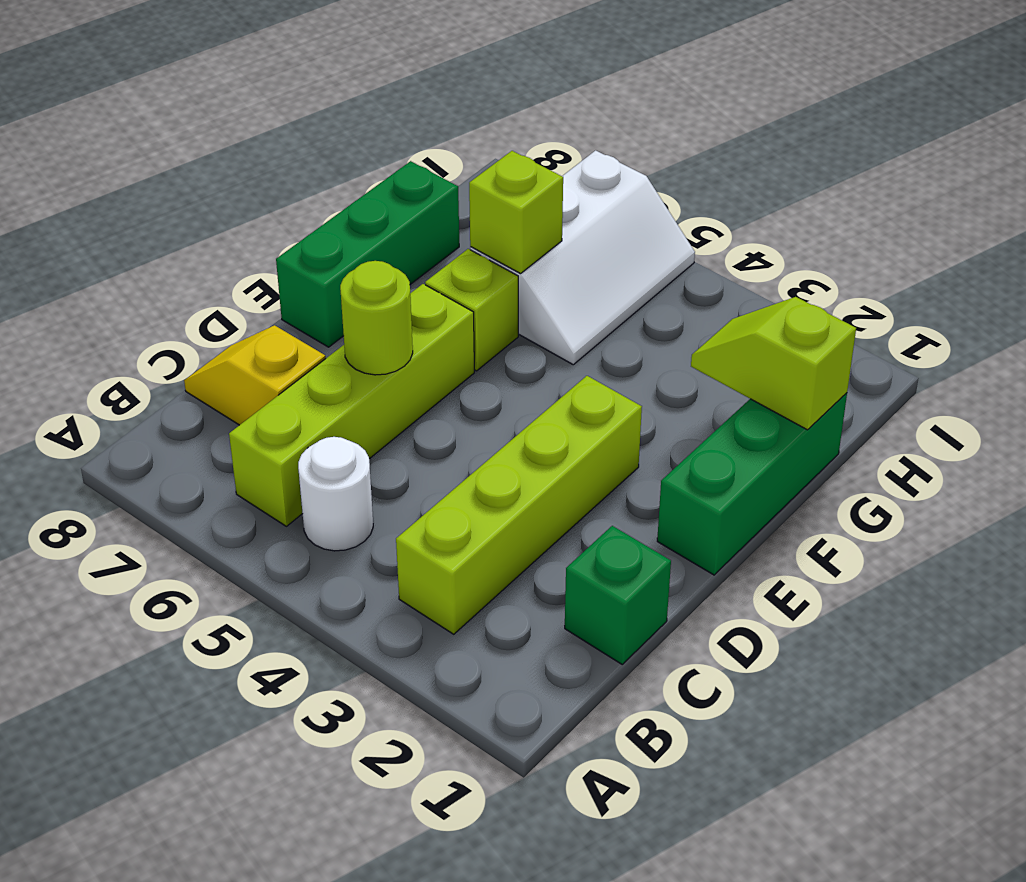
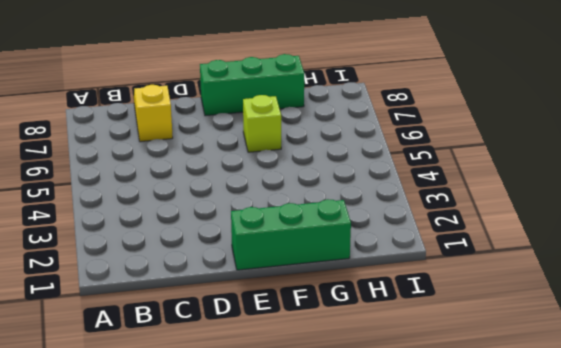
none -> lime 1x4 brick [396,376,642,634]
none -> white 1x1 round brick [298,437,373,551]
none -> lime 1x4 brick [229,284,474,526]

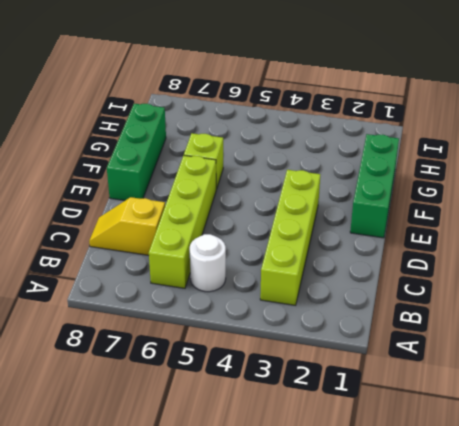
none -> green 1x1 brick [565,526,671,664]
none -> white 2x3 slope [470,150,695,365]
none -> lime 1x1 round brick [340,261,413,375]

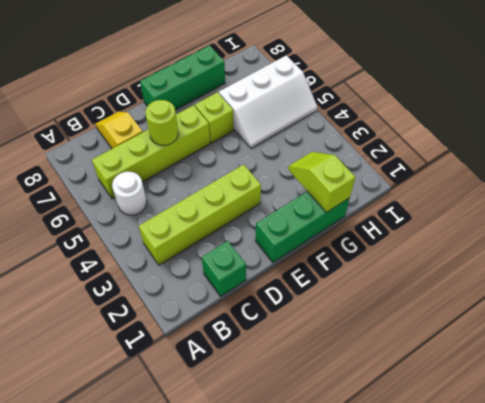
none -> lime 1x1 brick [469,151,563,274]

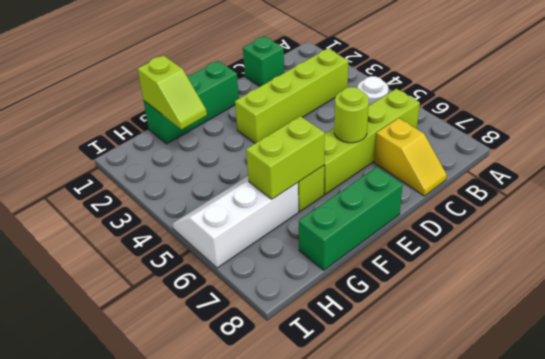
lime 1x2 brick [246,116,325,199] -> lime 1x1 brick [469,151,563,274]

